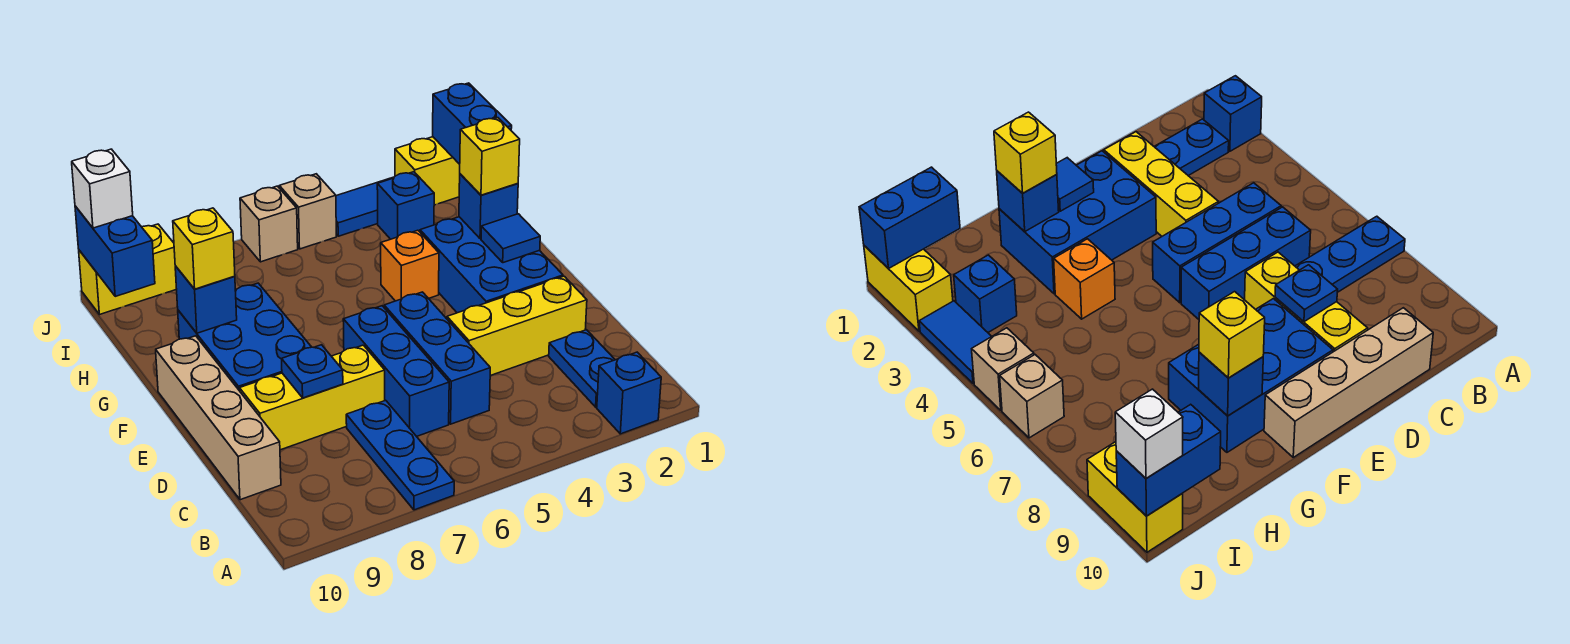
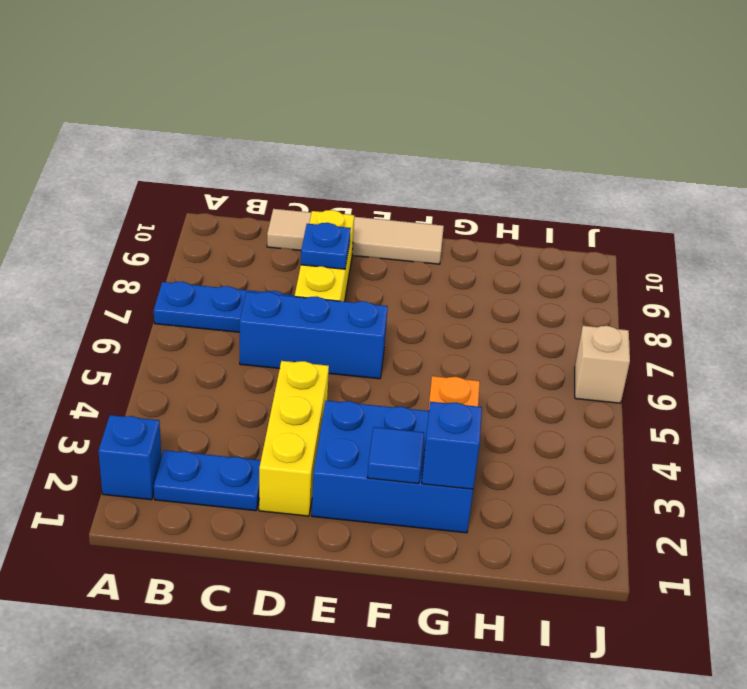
tan 1x4 tile [267,209,444,264] -> tan 1x4 brick [156,336,281,500]
none -> blue 1x3 brick [384,292,490,424]
none -> blue 2x3 brick [178,283,311,391]
none -> blue 1x1 brick [377,172,434,239]

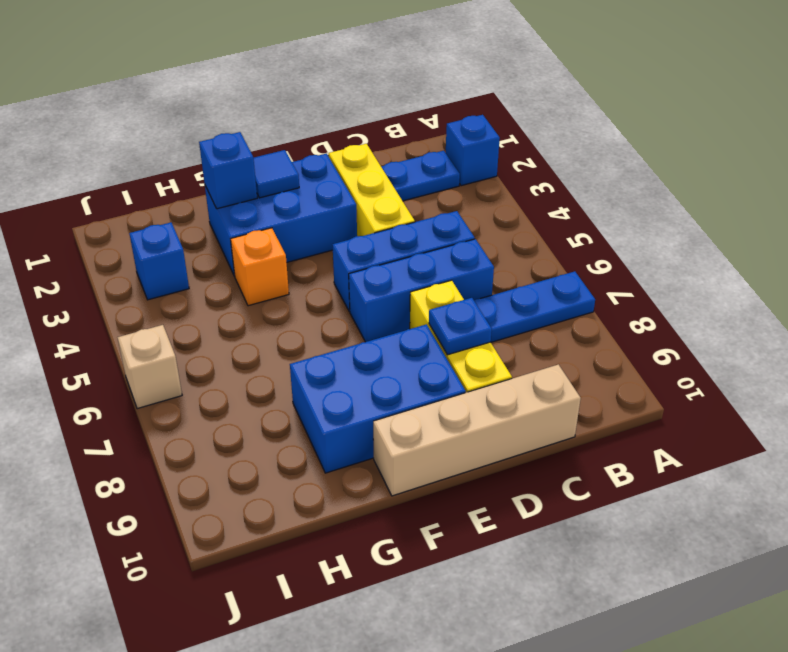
none -> yellow 1x2 brick [395,137,460,205]
none -> blue 1x2 tile [336,178,393,236]
none -> tan 1x1 brick [279,174,336,249]

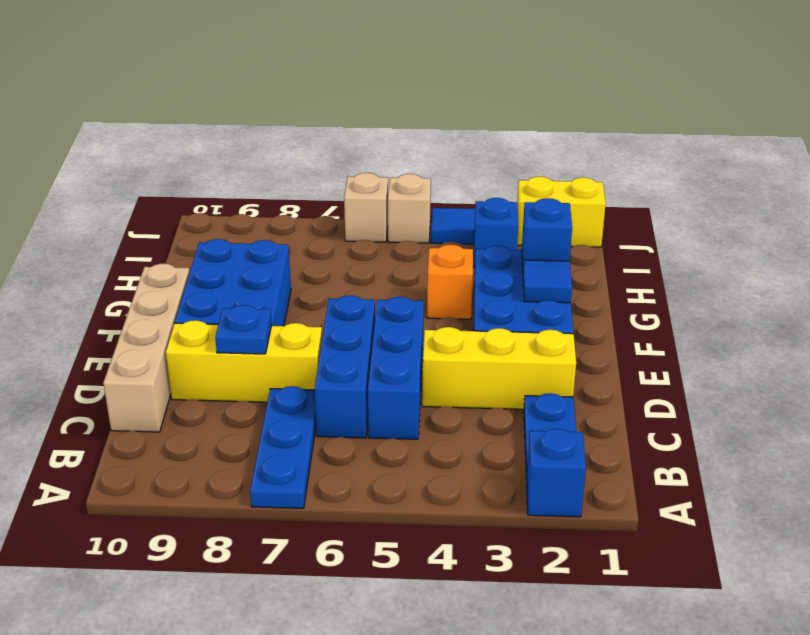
none -> yellow 1x2 brick [79,224,176,315]
none -> blue 1x1 brick [175,266,237,333]
none -> blue 1x2 brick [433,83,512,164]

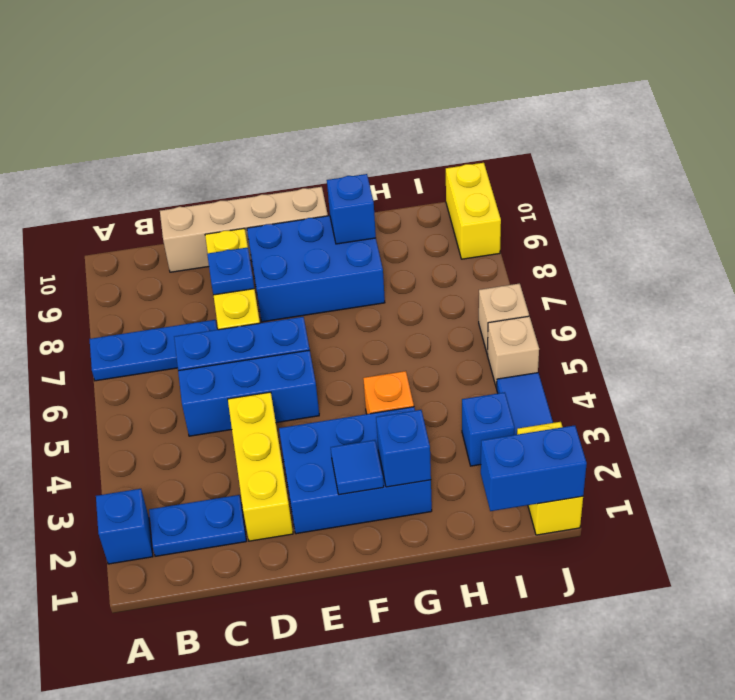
none -> blue 1x2 brick [75,206,155,296]
none -> yellow 1x1 brick [460,118,520,195]
none -> yellow 1x1 brick [173,208,235,289]

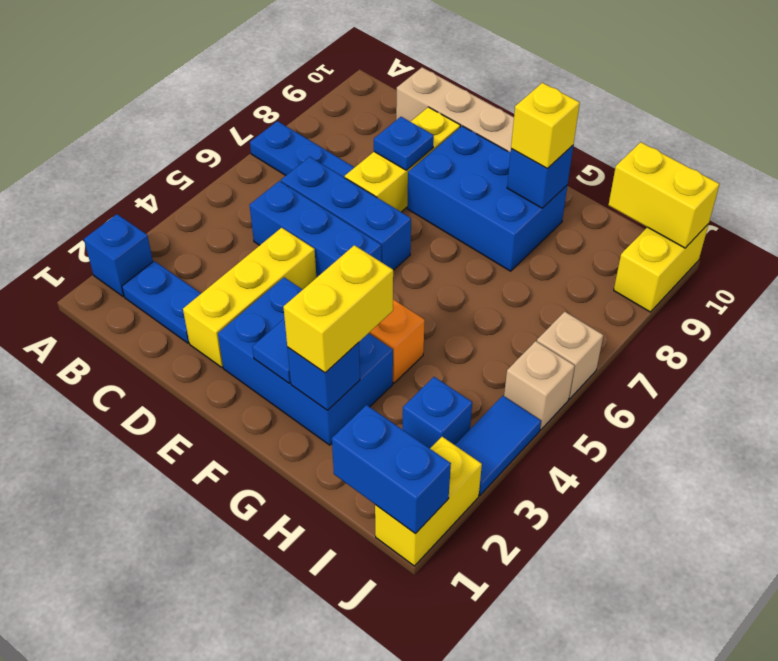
yellow 1x2 brick [283,245,393,373] -> yellow 1x1 brick [460,118,520,195]
yellow 1x2 brick [609,142,720,248] -> blue 1x2 brick [75,206,155,296]
none -> white 1x1 brick [72,149,133,228]

